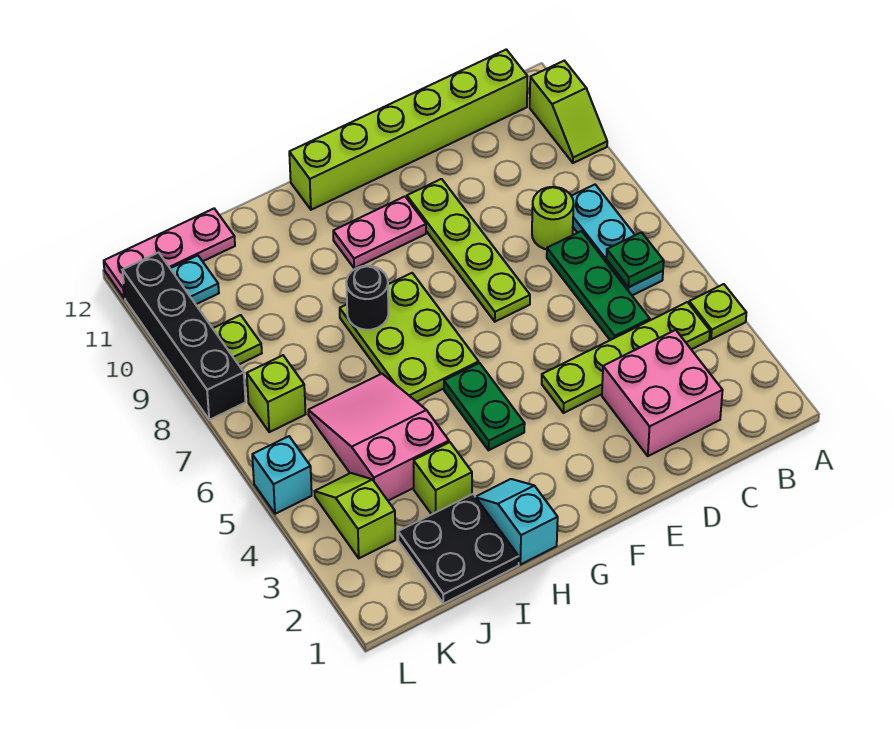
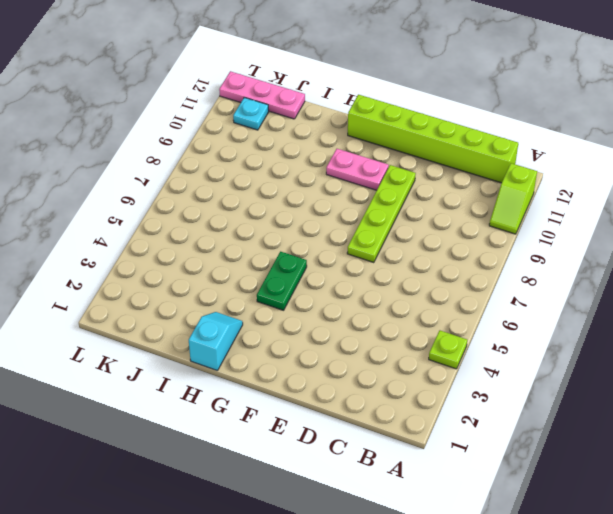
none -> lime 1x4 plate [542,302,710,413]
none -> cyan 1x3 plate [571,185,663,295]
none -> pink 2x2 brick [602,330,723,456]

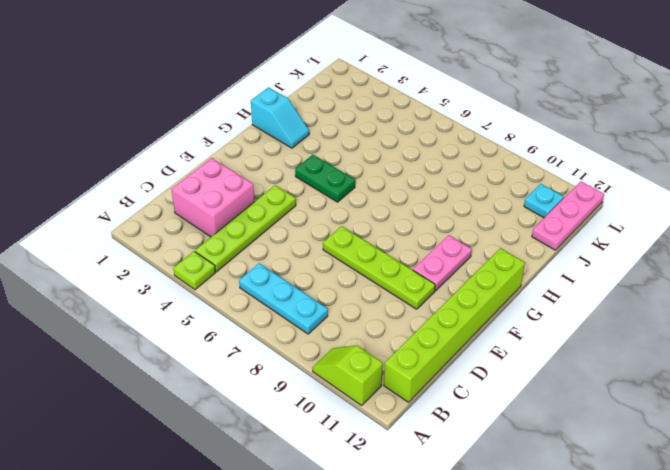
none -> green 1x3 plate [547,231,650,340]
none -> lime 1x1 round brick [532,187,574,249]
none -> lime 2x3 plate [340,273,479,402]

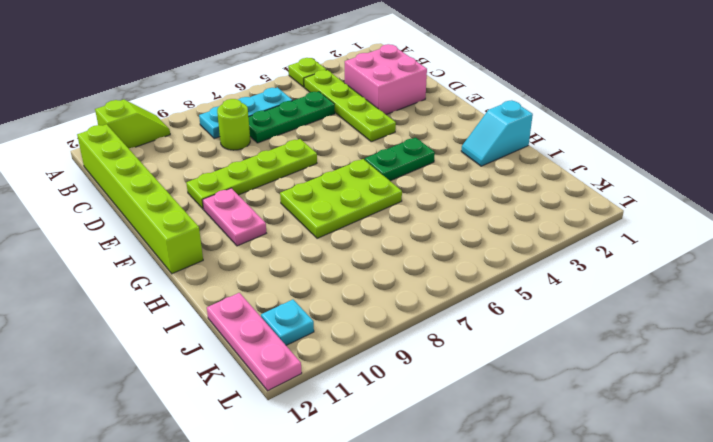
none -> black 2x2 plate [398,494,519,604]
none -> lime 1x1 brick [414,442,472,514]
none -> pink 2x3 slope [308,374,449,501]

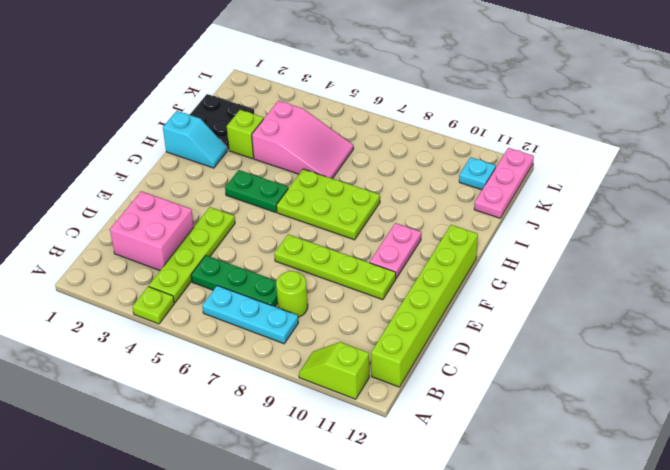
none -> lime 1x2 slope [314,473,395,558]
none -> lime 1x1 brick [247,355,306,432]
none -> lime 1x1 plate [213,315,262,365]

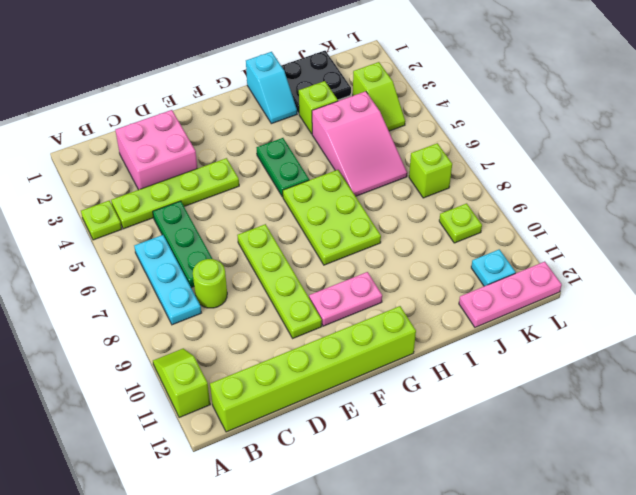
none -> cyan 1x1 brick [252,436,312,514]
none -> black 1x4 brick [123,253,246,420]
none -> green 1x1 plate [606,232,664,287]

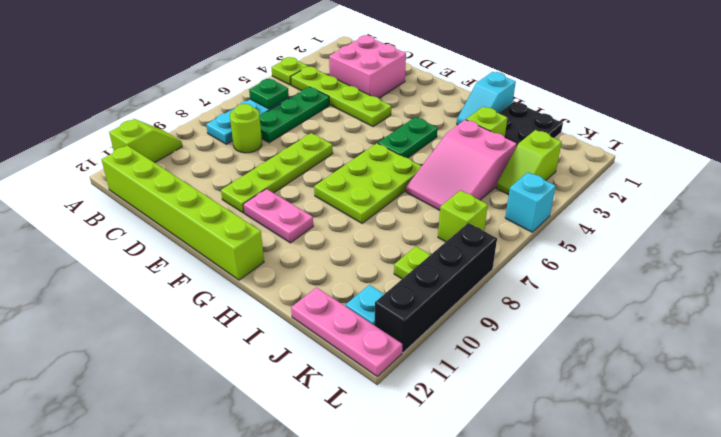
none -> black 1x1 round brick [346,266,388,330]

